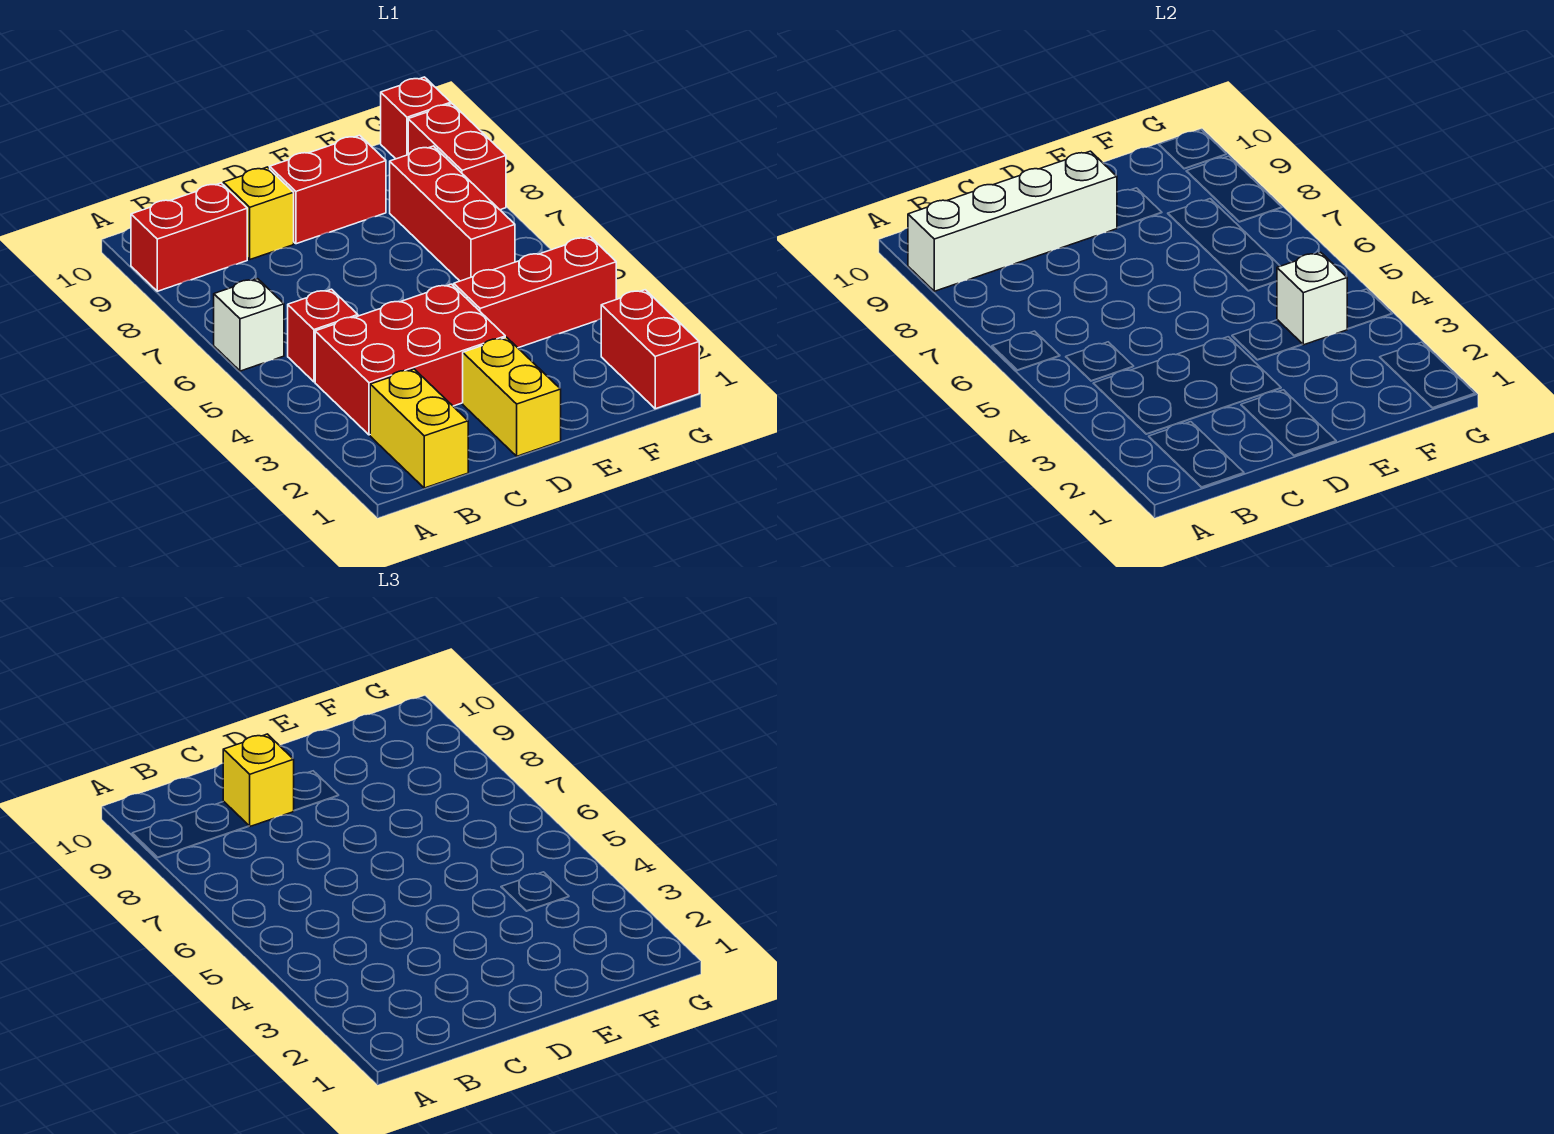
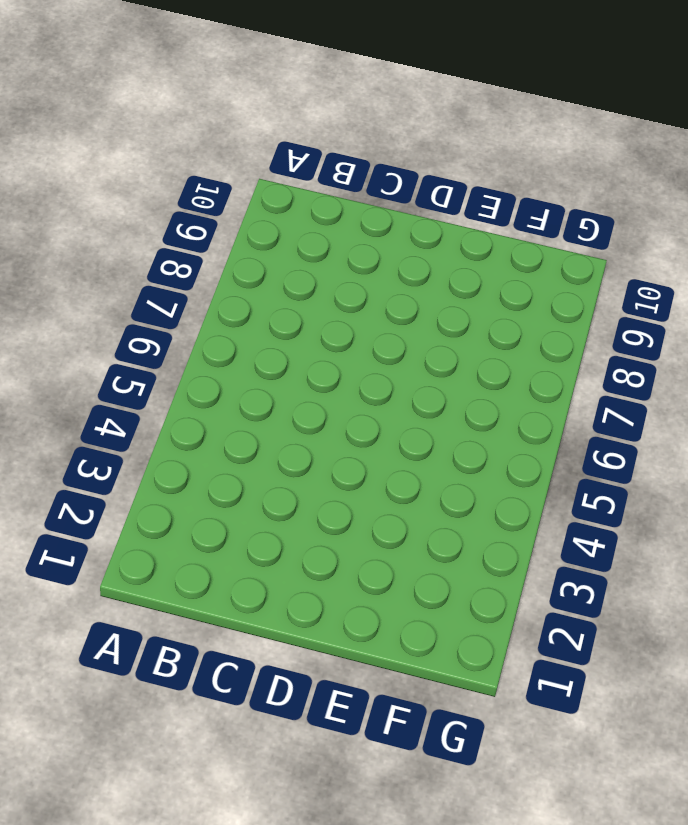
none -> white 1x1 brick [214,279,284,371]
none -> red 1x2 brick [131,183,247,291]
none -> yellow 1x2 brick [370,369,468,488]

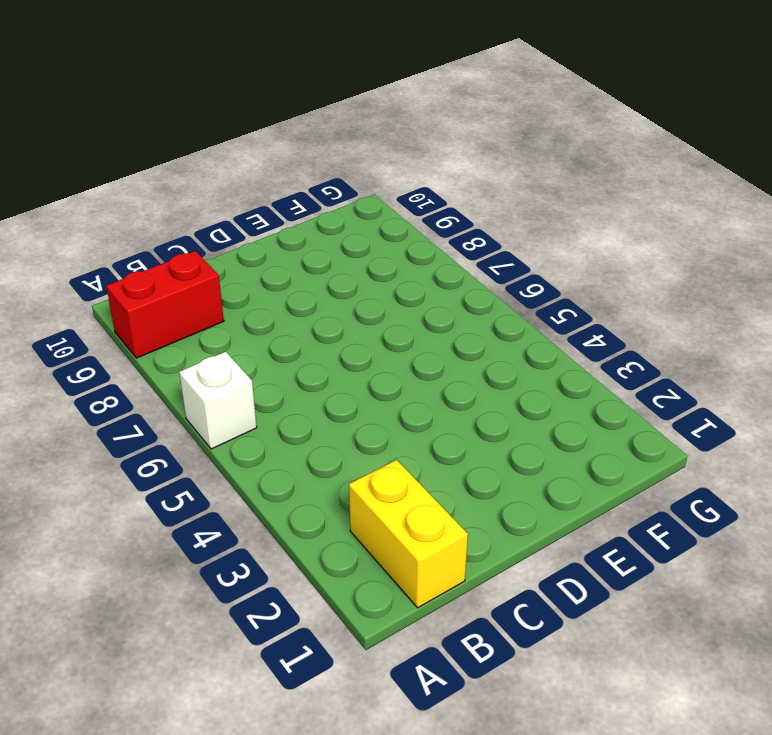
none -> red 2x3 brick [315,284,505,435]
none -> red 1x1 brick [288,289,358,382]
none -> yellow 1x1 brick [223,167,294,259]

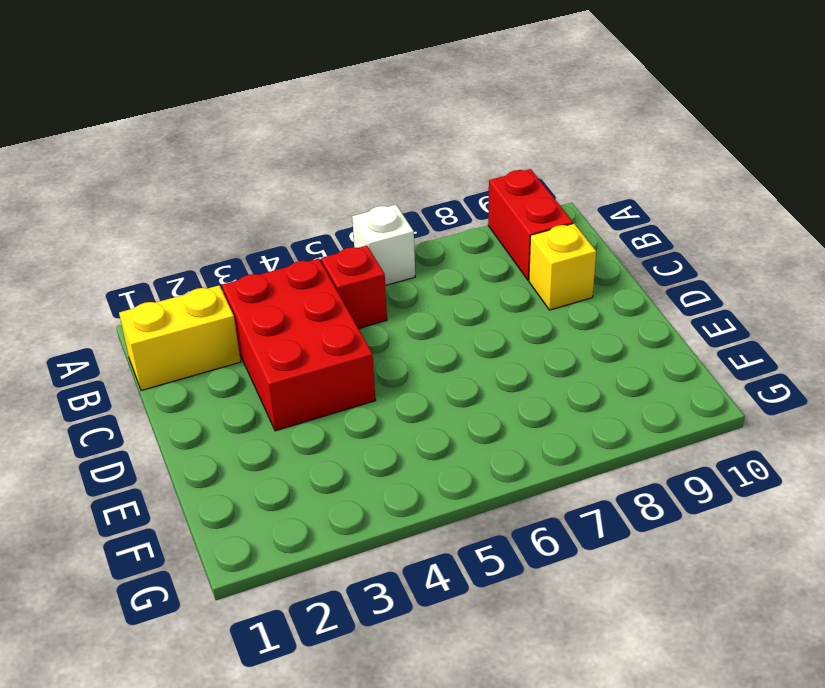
none -> yellow 1x2 brick [463,337,561,456]
none -> red 1x2 brick [270,135,386,244]
none -> red 1x3 brick [454,237,616,348]

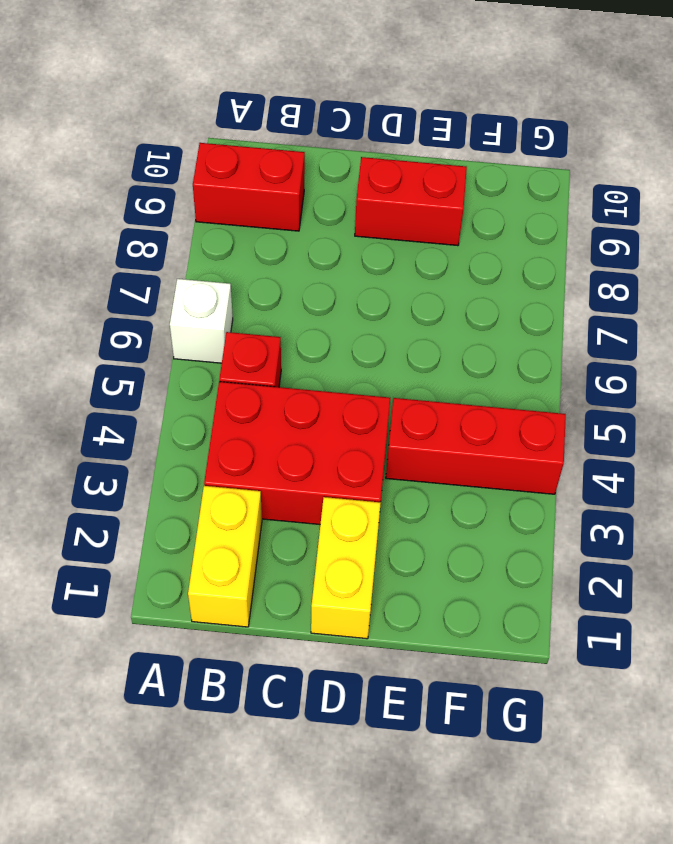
none -> yellow 1x1 brick [223,167,294,259]
none -> red 1x3 brick [390,146,515,281]
none -> red 1x2 brick [601,290,699,409]

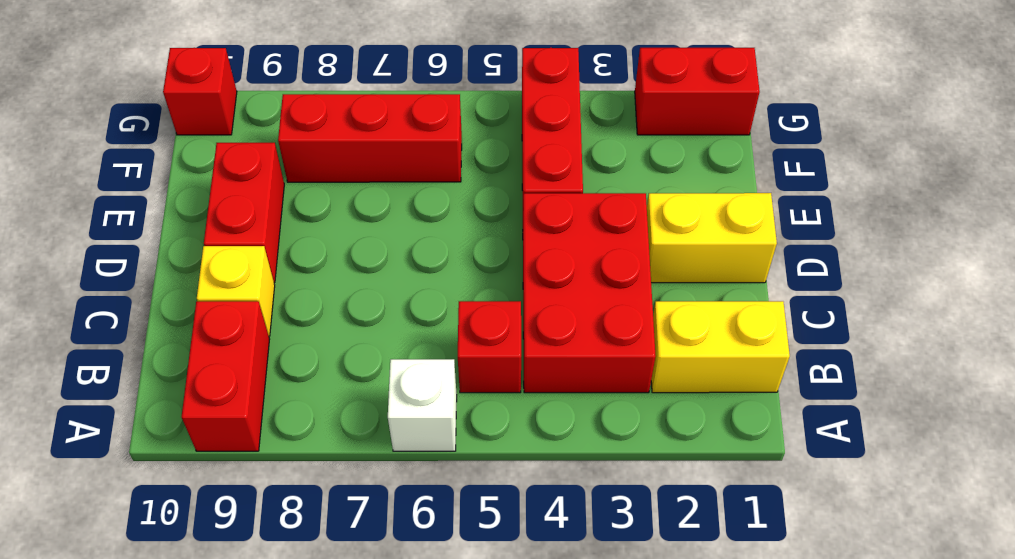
none -> red 1x2 brick [408,104,506,210]
none -> white 1x4 brick [908,151,1117,291]
none -> white 1x1 brick [1277,252,1347,345]

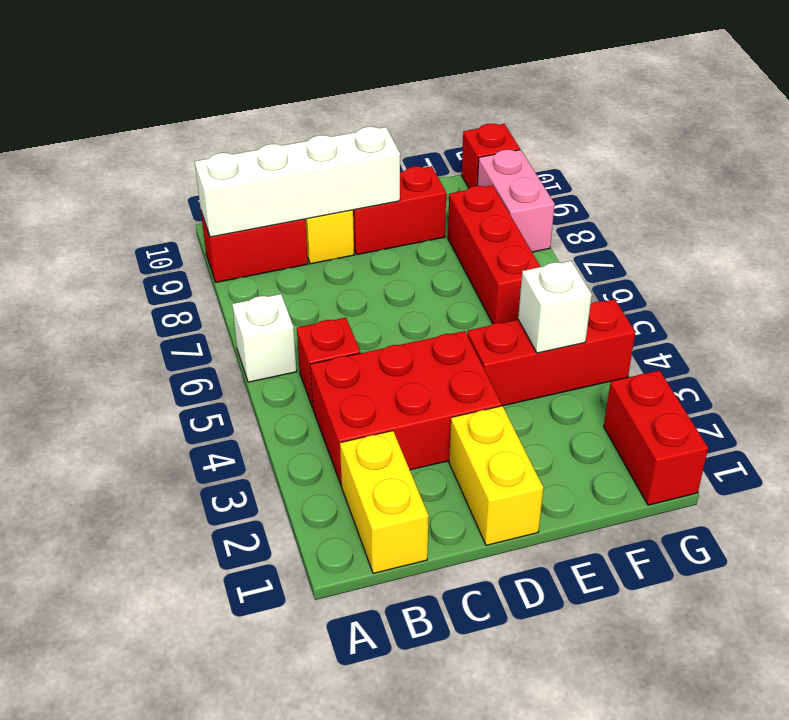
pink 1x2 brick [477,150,555,252] -> red 1x2 brick [408,104,506,210]
none -> yellow 1x1 brick [223,734,294,826]

